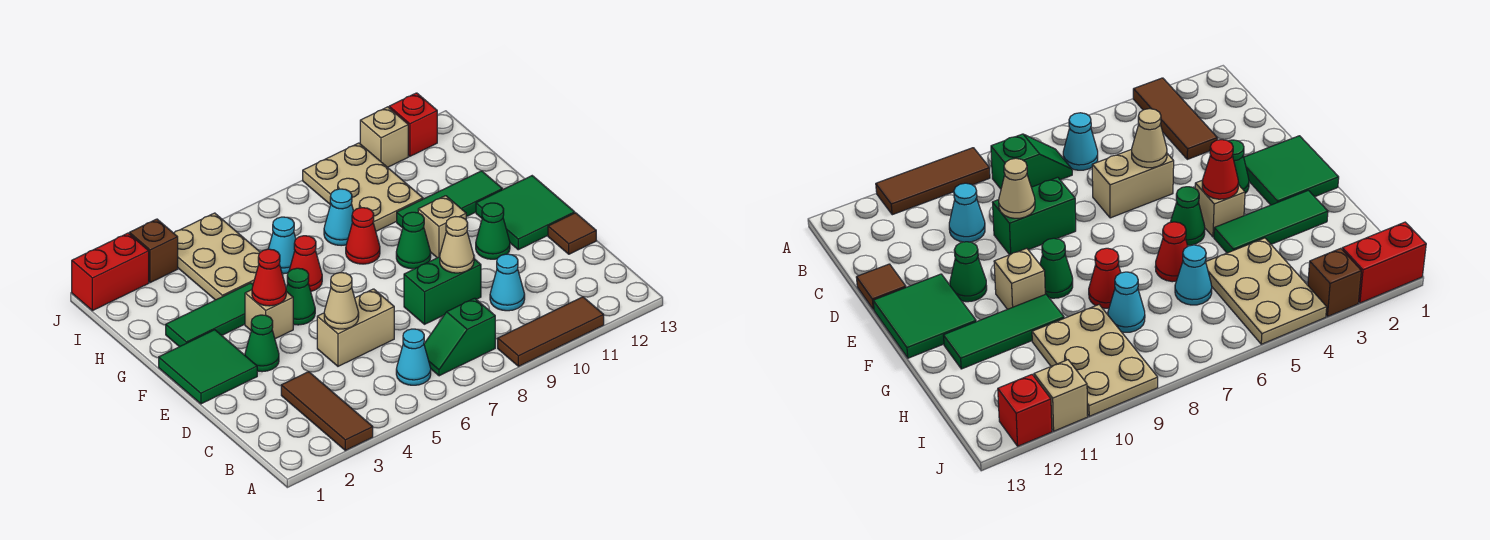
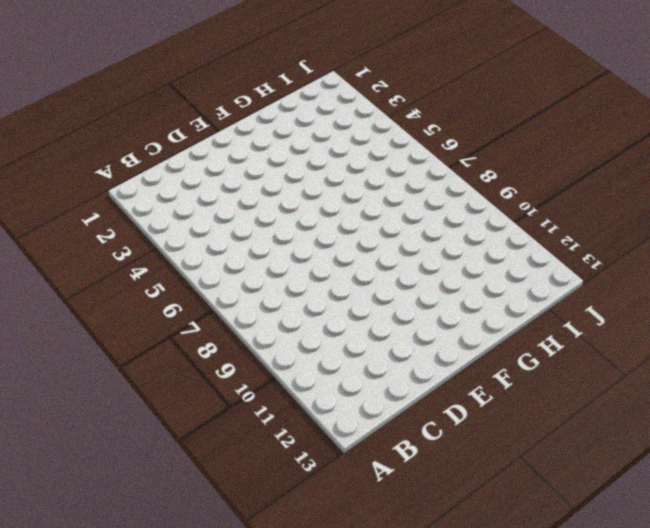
none -> brown 1x3 tile [281,372,373,450]
none -> brown 1x3 tile [498,297,604,366]
none -> cyan 1x1 cone [396,329,431,385]
none -> green 1x2 slope [424,298,495,376]

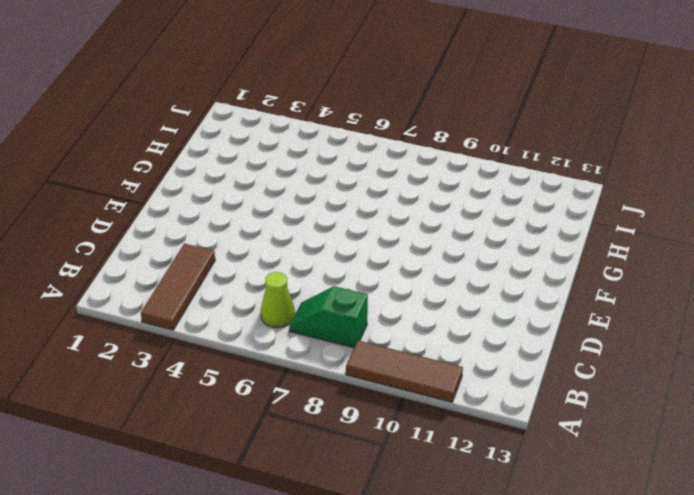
lime 1x1 cone [261,272,295,328] -> cyan 1x1 cone [396,329,431,385]
none -> cyan 1x1 cone [490,254,525,311]
none -> tan 1x2 brick [317,289,394,366]
none -> green 1x2 brick [404,257,481,324]
none -> brown 1x1 tile [548,213,596,254]

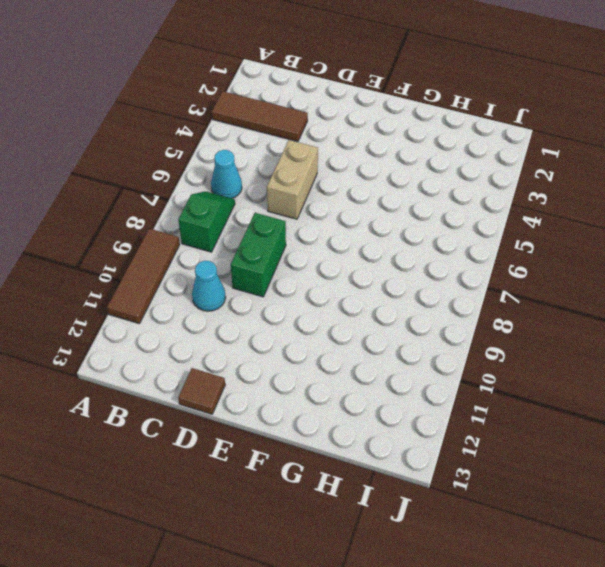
none -> green 2x2 tile [159,330,257,404]
none -> green 1x1 cone [245,315,279,372]
none -> green 1x1 cone [476,203,510,259]
none -> green 2x2 tile [476,176,575,250]

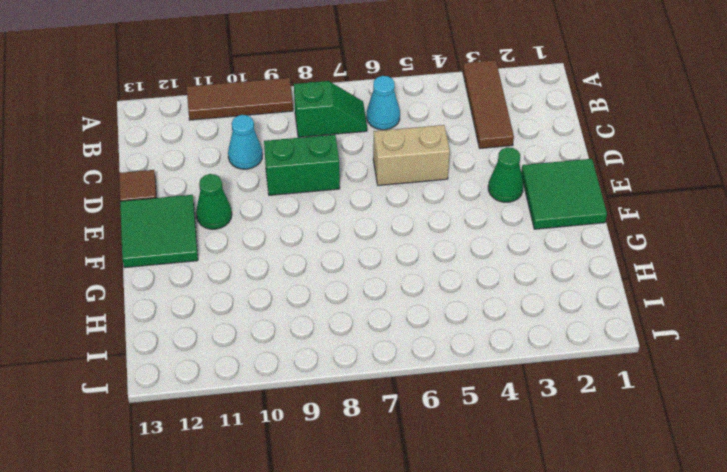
none -> tan 1x1 brick [245,290,293,339]
none -> green 1x1 cone [286,268,315,325]
none -> green 1x1 cone [396,212,431,269]
none -> tan 1x1 brick [418,196,466,258]

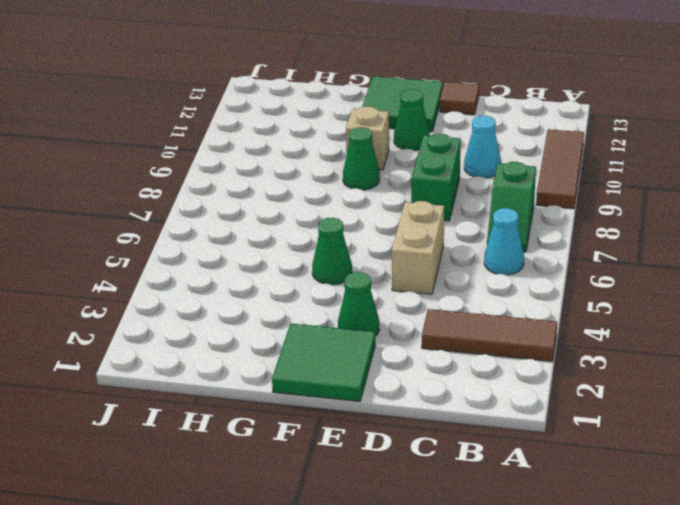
none -> tan 1x1 brick [245,290,293,339]
none -> green 1x3 tile [166,283,253,347]
none -> red 1x1 cone [289,236,322,291]
none -> red 1x1 cone [346,208,380,264]

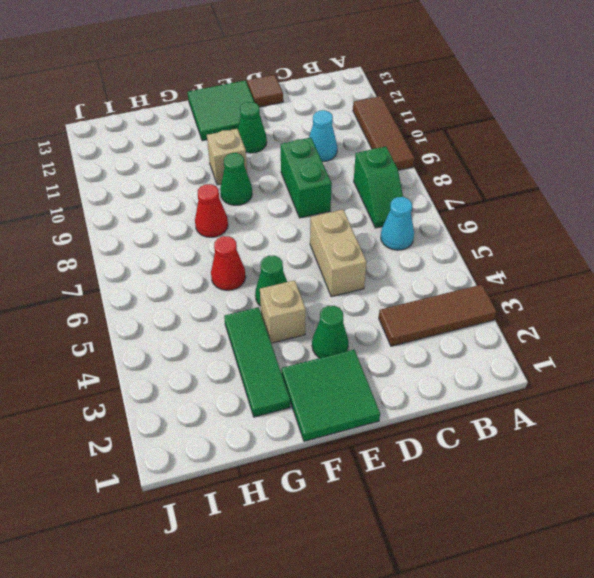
none -> green 1x3 tile [397,171,502,228]
none -> tan 2x3 plate [174,213,260,300]
none -> cyan 1x1 cone [268,217,296,274]
none -> cyan 1x1 cone [324,189,353,246]

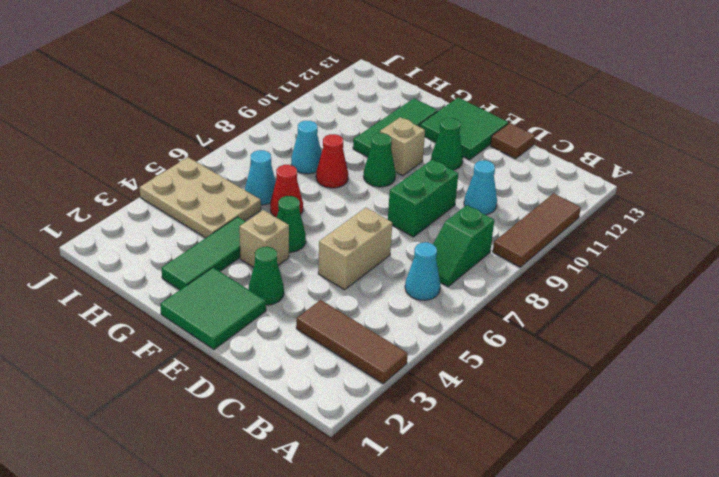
none -> tan 2x3 plate [303,143,423,231]
none -> red 1x2 brick [72,233,149,311]
none -> brown 1x1 brick [129,219,178,283]
none -> tan 1x1 brick [360,107,408,167]

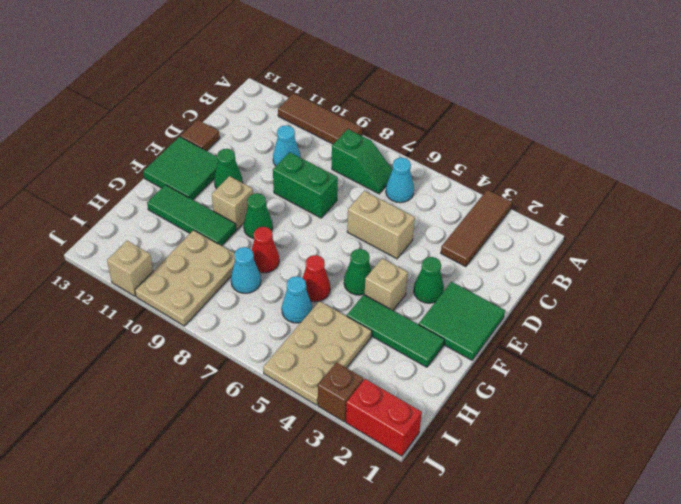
none -> red 1x1 brick [389,93,437,156]
none -> tan 1x1 cone [324,273,359,329]
none -> tan 1x1 cone [440,217,474,273]
none -> red 1x1 cone [252,249,286,306]

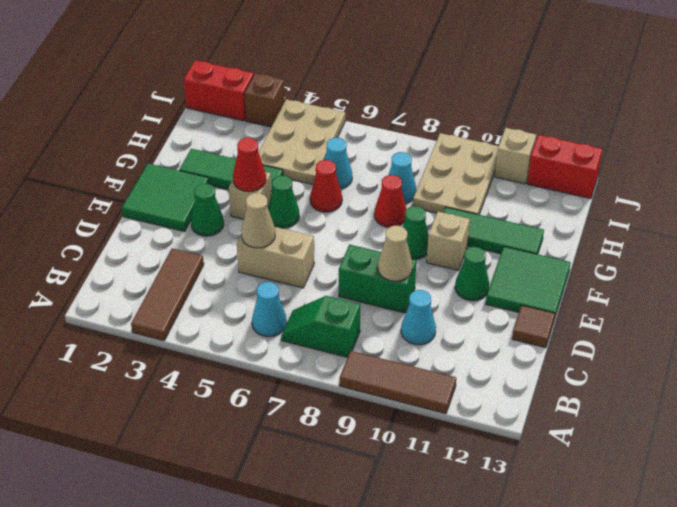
red 1x2 brick [527,135,602,199] -> red 1x1 brick [389,93,437,156]

